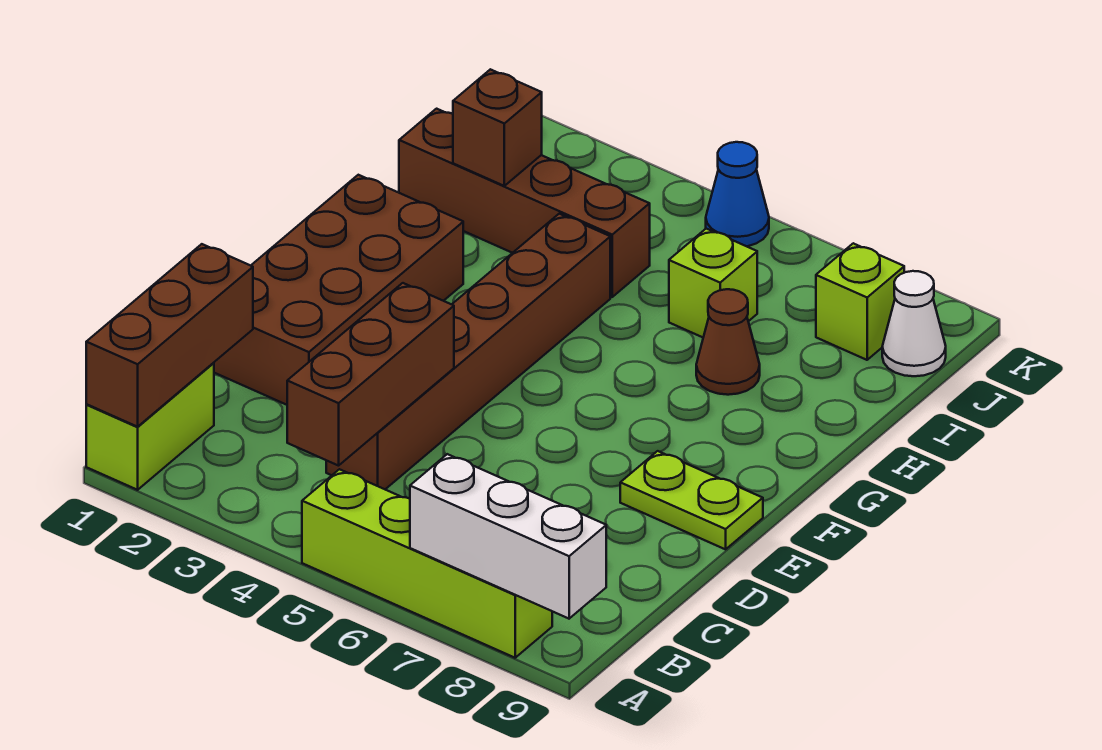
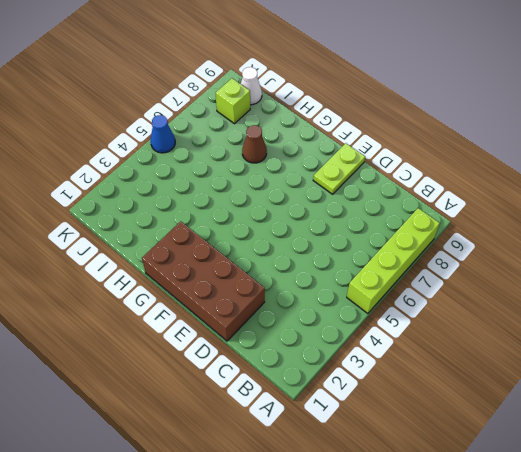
none -> lime 1x2 brick [86,363,214,490]
none -> brown 1x6 brick [326,214,610,489]
none -> brown 1x4 brick [399,109,650,297]

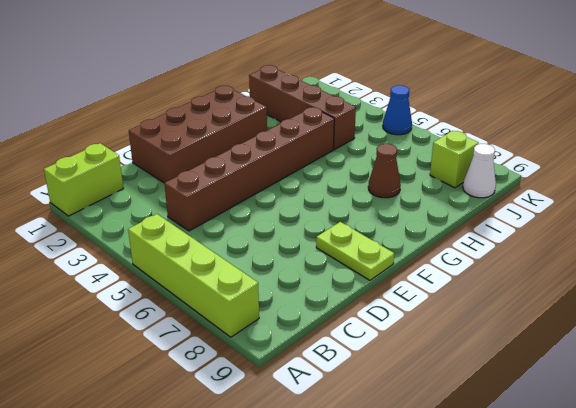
none -> lime 1x1 brick [669,229,757,337]
none -> brown 1x3 brick [86,244,253,427]
none -> white 1x3 brick [410,454,606,619]

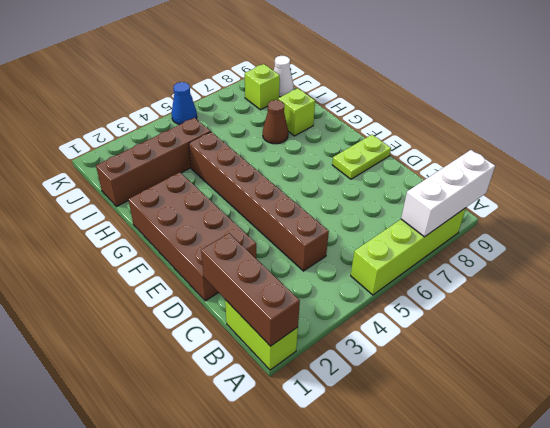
lime 1x1 brick [278,88,315,136] -> lime 1x1 brick moved to [669,229,757,337]
none -> brown 1x3 brick [287,283,454,466]
none -> brown 1x1 brick [453,69,542,186]

